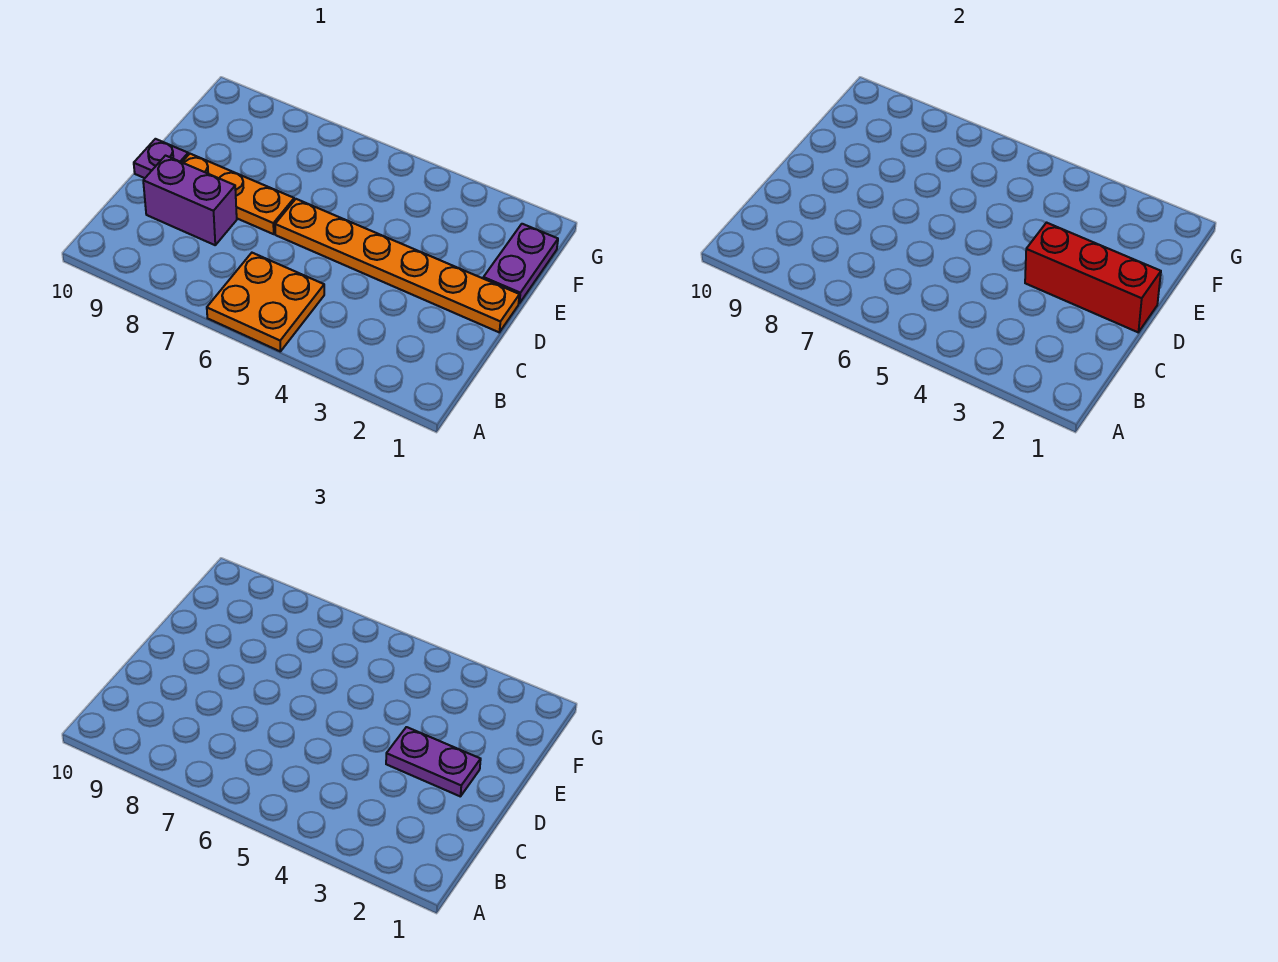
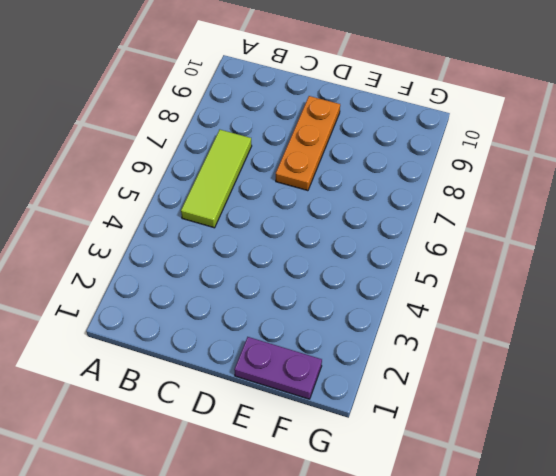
lime 1x3 tile [181,130,252,228] -> orange 2x2 plate [207,253,324,352]
none -> purple 1x2 brick [143,156,237,245]
none -> orange 1x6 plate [275,199,519,332]

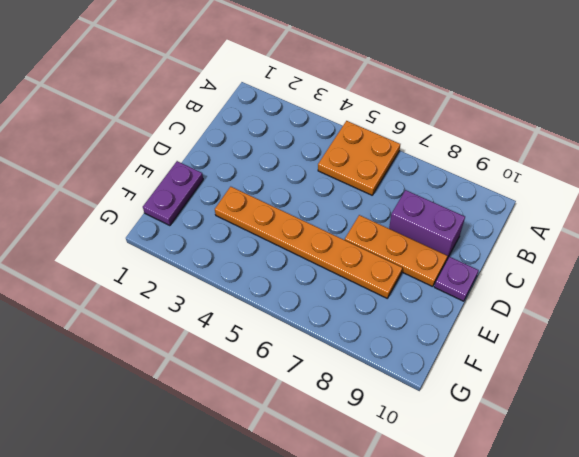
orange 1x6 plate [215,187,402,298] -> orange 1x6 plate moved to [275,199,519,332]
none -> red 1x3 brick [1025,223,1161,332]
none -> purple 1x2 plate [386,727,481,797]

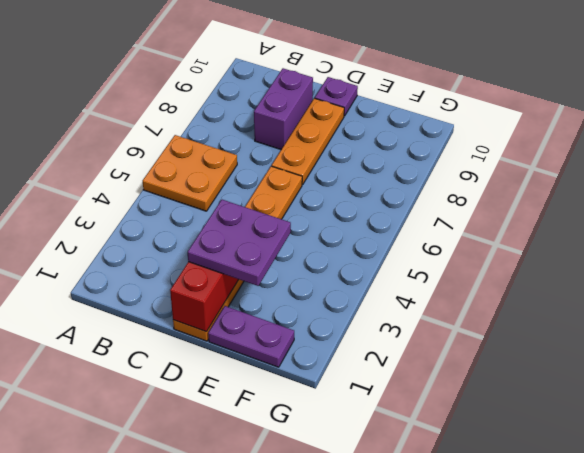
purple 2x2 plate [187,200,291,286] -> purple 1x2 plate [386,727,481,797]

